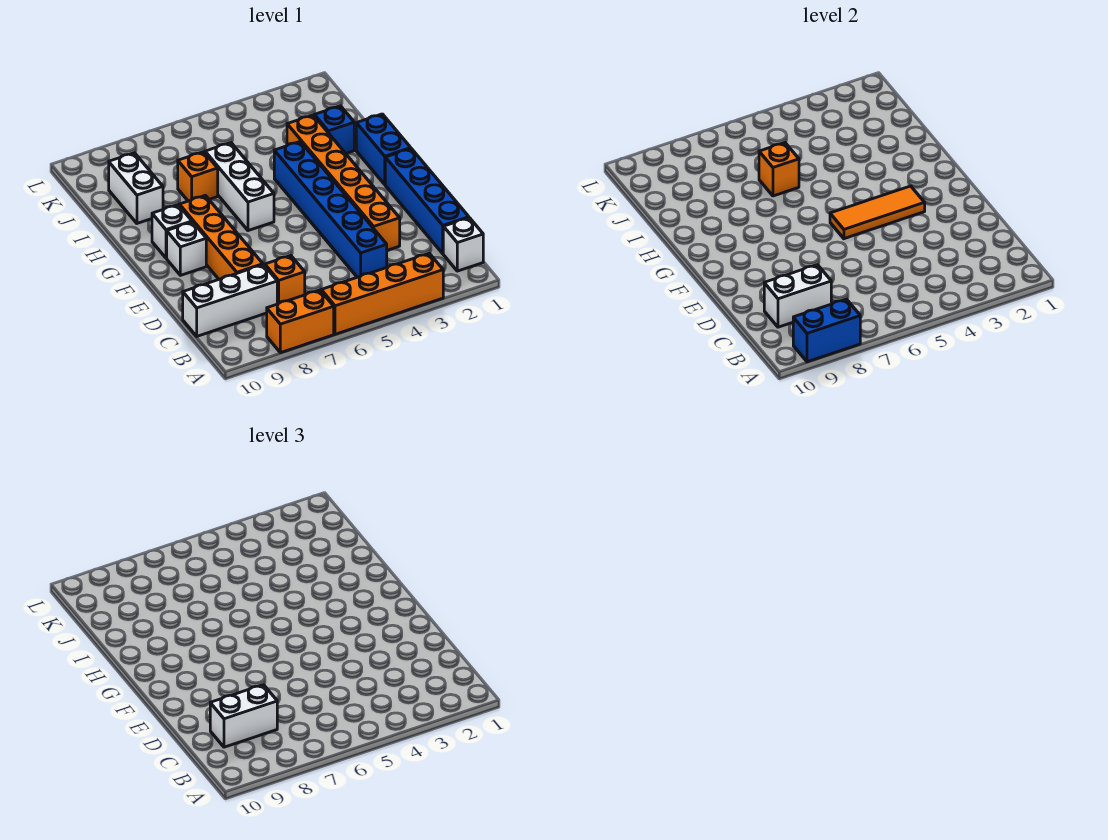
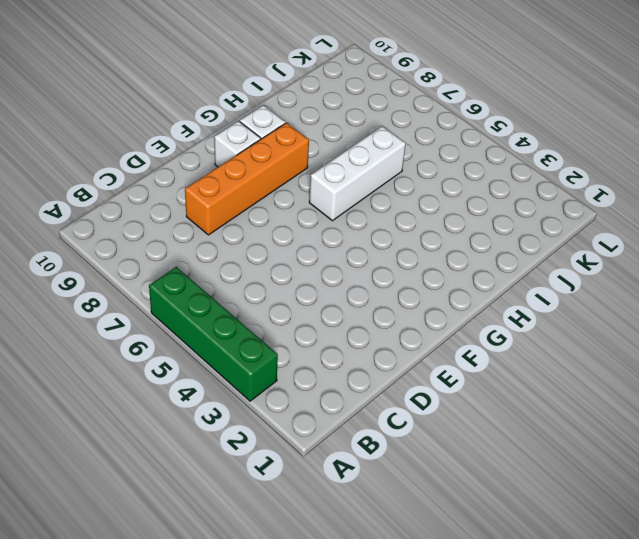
green 1x4 brick [149,267,278,401] -> orange 1x4 brick [321,253,443,334]
none -> orange 1x2 brick [267,290,334,353]
none -> white 1x1 brick [443,218,483,271]
none -> blue 1x4 brick [385,149,469,254]

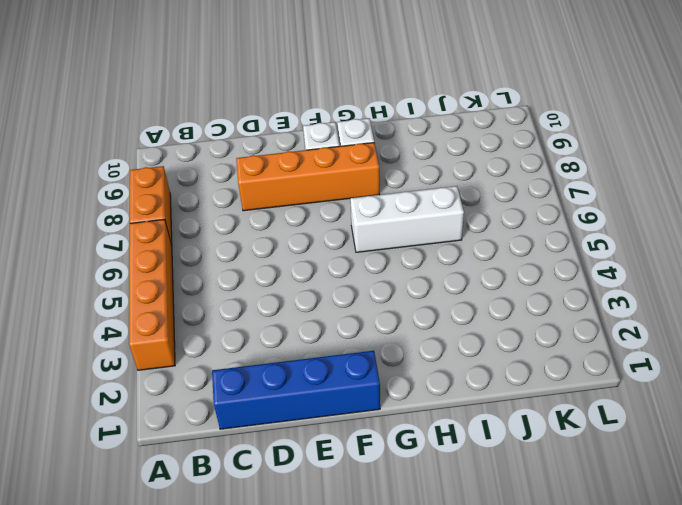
none -> white 1x1 brick [443,218,483,271]
none -> blue 1x6 brick [274,142,387,277]
none -> orange 1x1 brick [265,255,305,304]

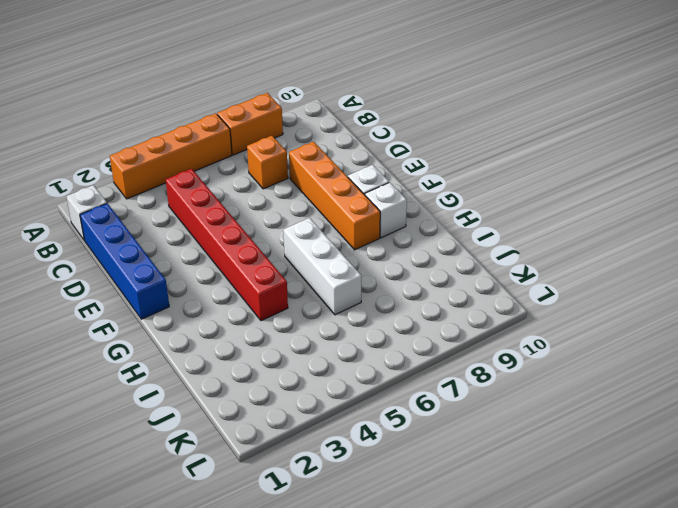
red 1x6 brick [166,169,288,321] -> blue 1x6 brick [274,142,387,277]
none -> white 1x3 brick [183,265,277,336]
none -> orange 1x6 brick [287,115,400,250]
none -> blue 1x2 brick [356,114,411,184]

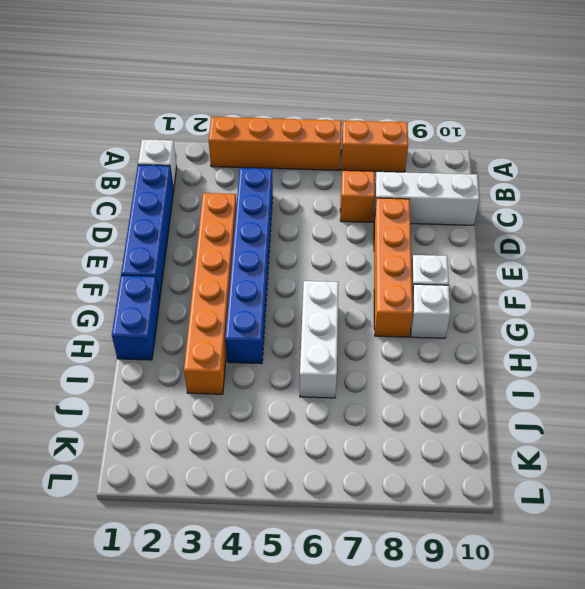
none -> blue 1x1 brick [315,106,354,153]
none -> orange 1x1 brick [178,152,218,201]
none -> white 1x2 brick [109,153,163,223]

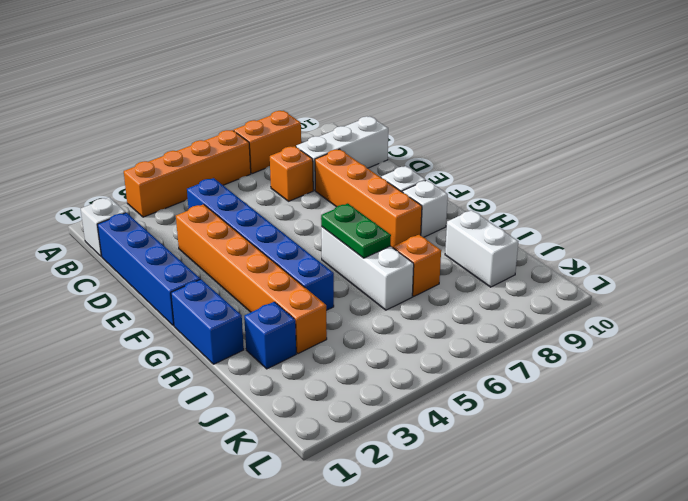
green 1x2 plate [321,203,391,258] -> none
none -> blue 1x2 brick [793,299,860,362]
none -> white 1x2 brick [764,265,831,327]
none -> orange 1x3 tile [830,186,925,239]

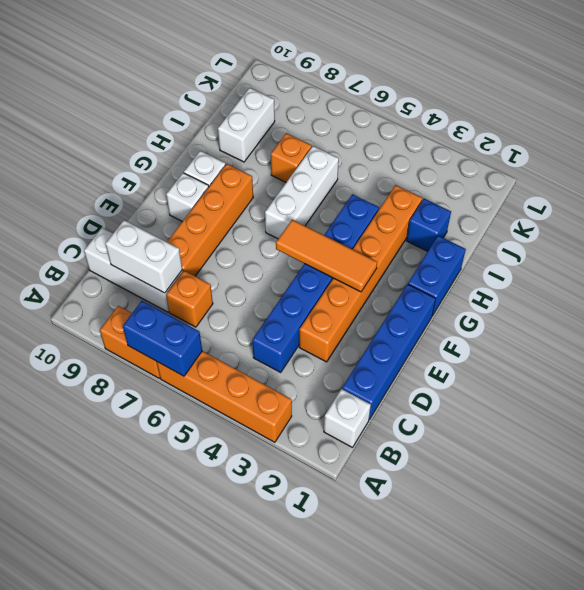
blue 1x2 brick [123,301,202,376] -> blue 1x2 brick moved to [793,299,860,362]
none -> orange 1x1 brick [759,143,799,196]
none -> white 1x2 brick [210,685,277,747]

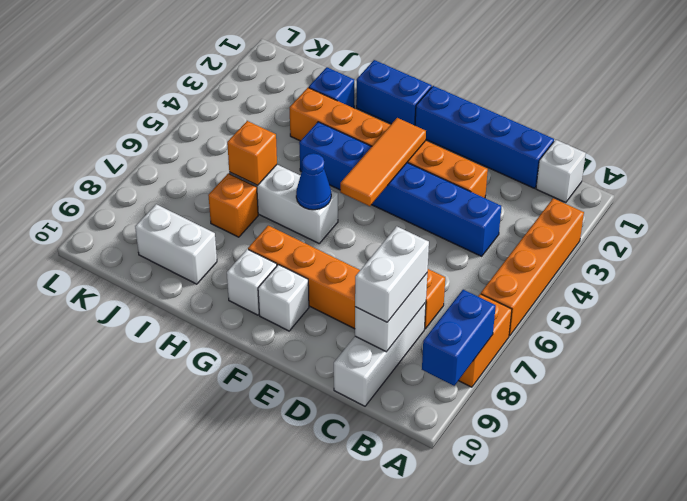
blue 1x1 cone [296,153,331,210] -> none

